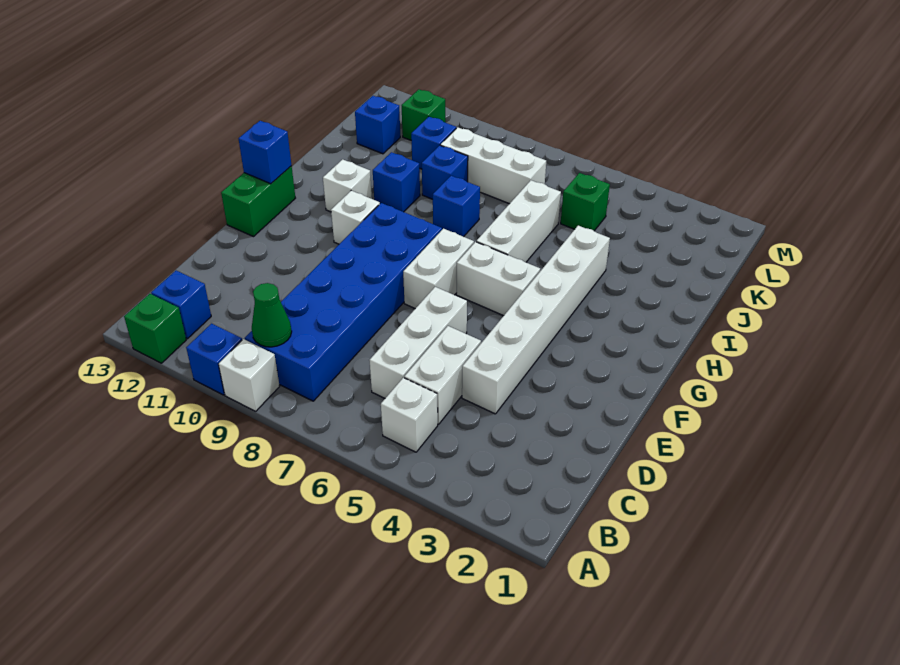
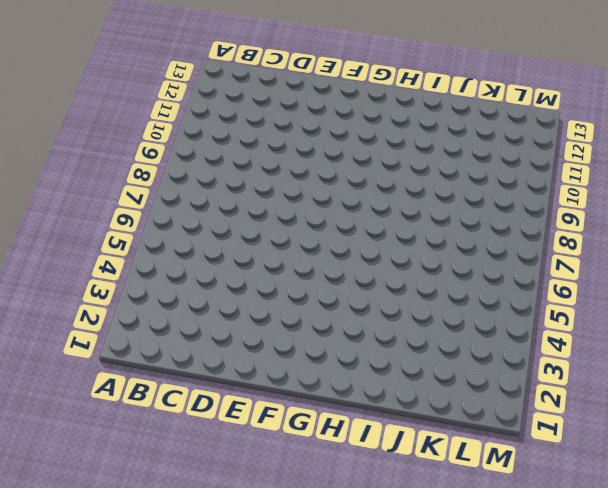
none -> white 1x1 brick [219,339,280,411]
none -> blue 1x1 brick [186,324,242,395]
none -> green 1x1 brick [124,294,186,363]

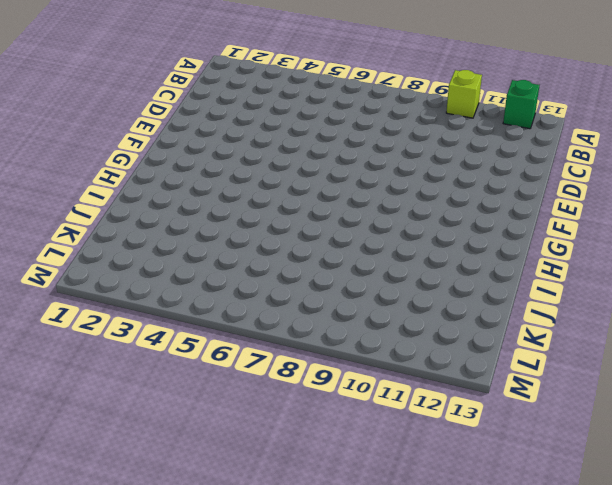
lime 1x1 brick [446,70,482,118] -> blue 1x1 brick [186,324,242,395]
none -> white 1x1 brick [219,339,280,411]
none -> white 1x1 brick [381,378,438,452]
none -> blue 2x6 brick [245,203,442,401]

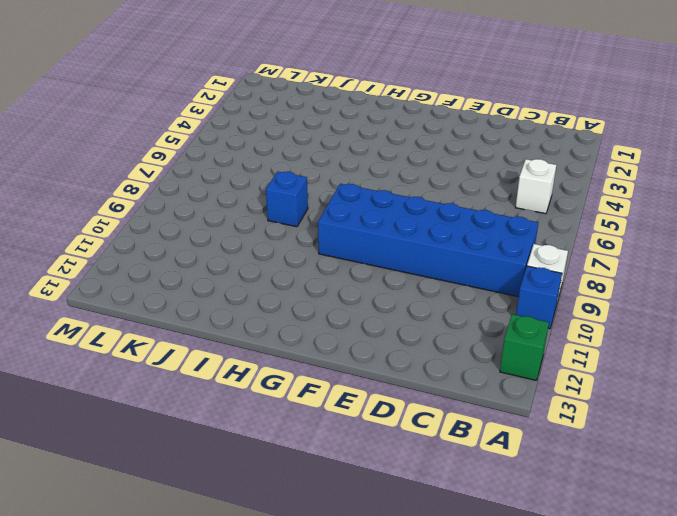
none -> blue 1x1 brick [151,271,211,339]
none -> white 1x2 brick [404,326,481,424]
none -> white 1x3 brick [369,287,467,398]

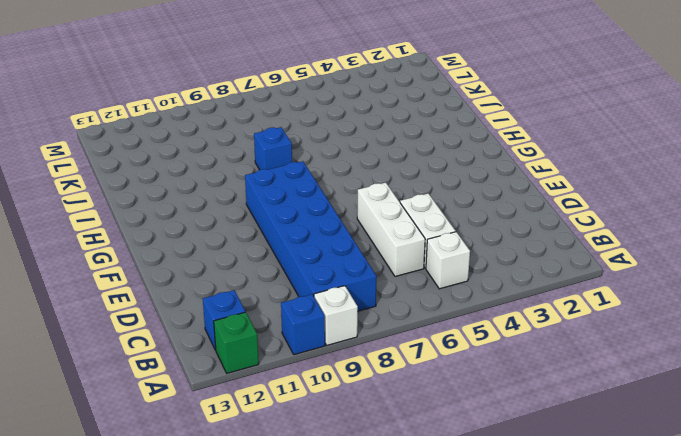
none -> white 1x6 brick [462,226,610,414]
none -> white 1x2 brick [403,229,474,309]
none -> green 1x2 brick [221,166,295,237]

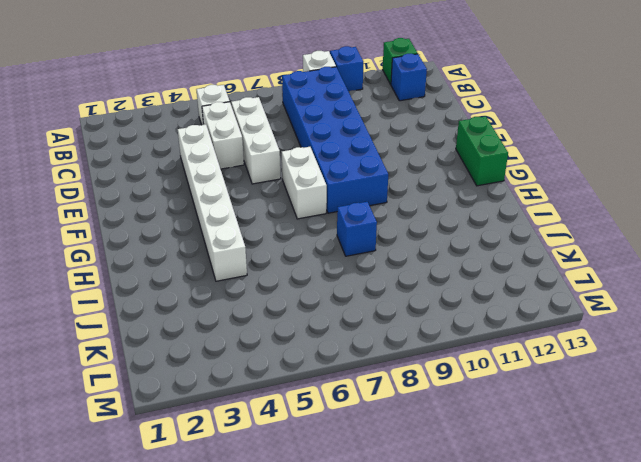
none -> white 1x2 brick [456,242,540,316]
none -> white 1x1 brick [331,191,380,244]
none -> white 1x3 brick [476,180,561,262]

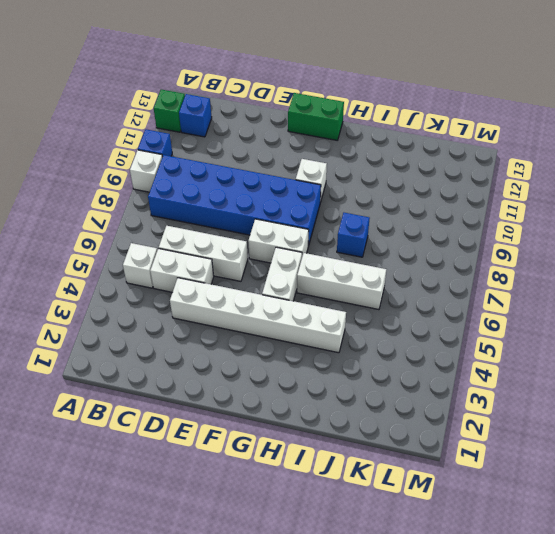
none -> white 1x1 brick [323,159,372,212]
none -> blue 1x1 brick [373,152,420,212]
none -> blue 1x1 brick [422,145,468,199]

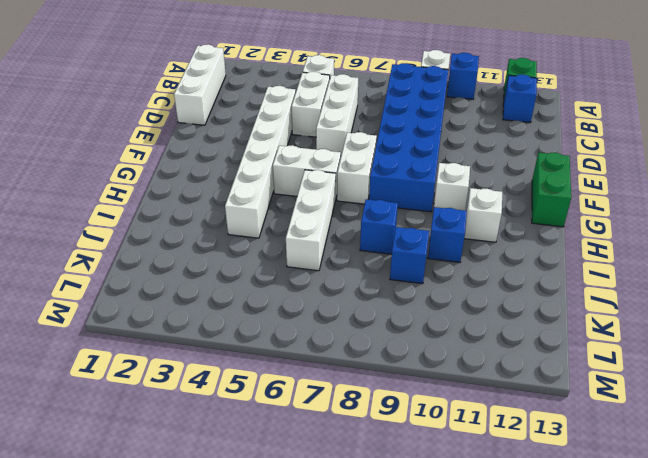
white 1x3 brick [174,44,226,125] -> white 1x3 brick turned to [440,127,546,204]
none -> green 1x1 brick [561,173,610,231]
none -> blue 1x1 brick [411,117,456,169]
none -> blue 1x1 brick [355,96,400,154]

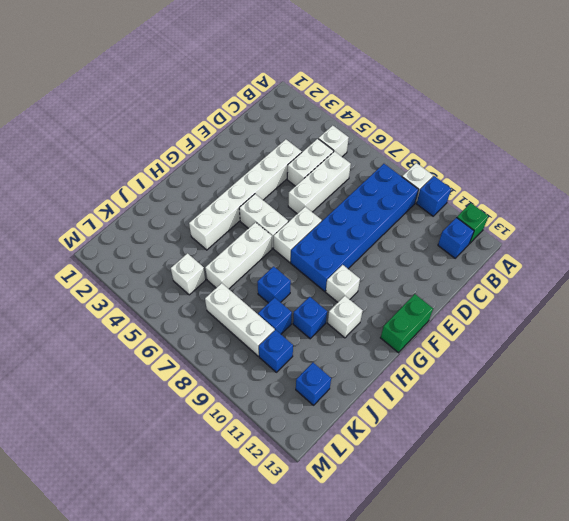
white 1x1 brick [171,253,206,295] -> green 1x1 brick [561,173,610,231]
none -> green 1x1 brick [402,89,445,141]
none -> green 1x1 cone [252,283,292,347]
none -> blue 1x1 brick [238,121,292,184]

